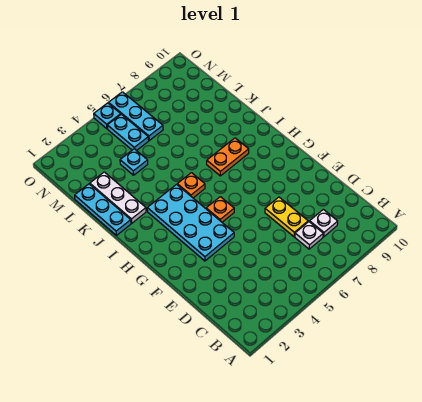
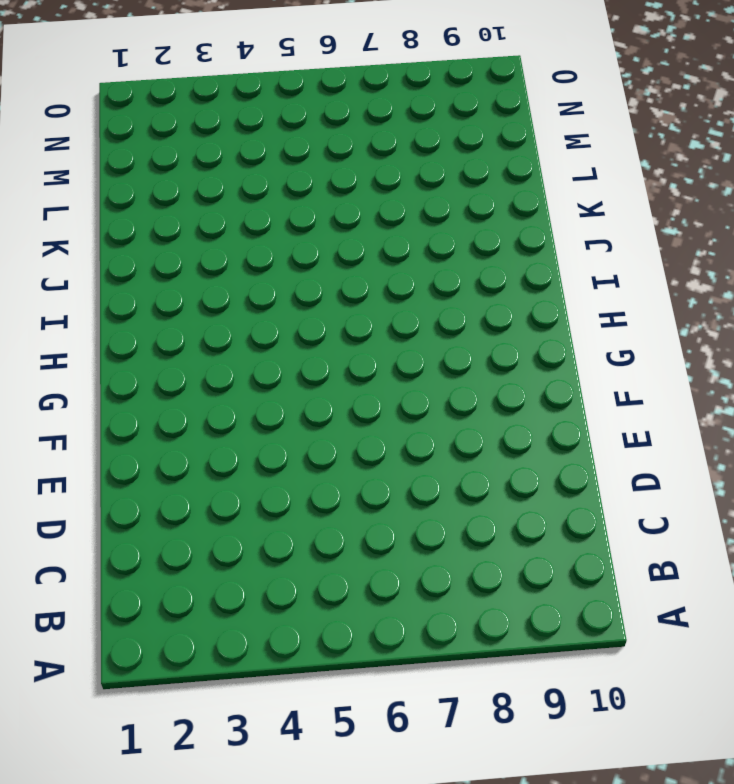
none -> white 1x1 plate [295,222,323,249]
none -> white 1x1 plate [310,209,338,237]
none -> yellow 1x2 plate [265,197,308,237]

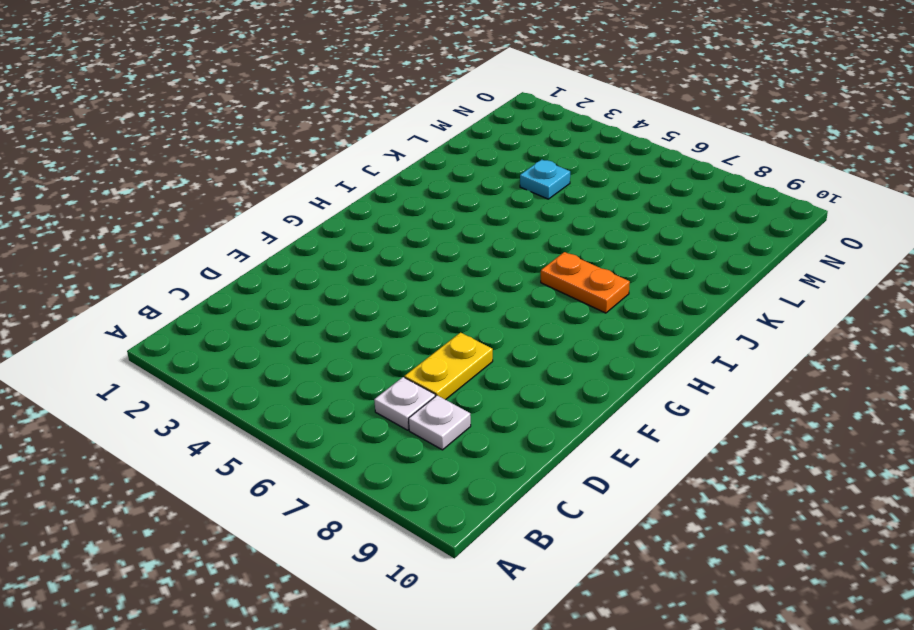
none -> cyan 2x4 plate [147,184,234,261]
none -> orange 1x1 plate [206,197,234,222]
none -> orange 1x1 plate [177,173,205,198]

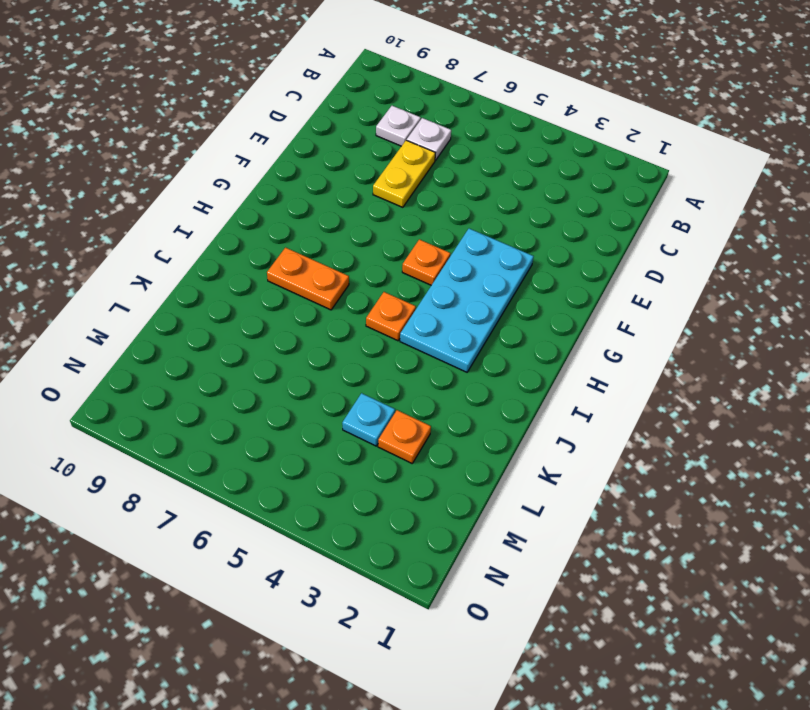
orange 1x1 plate [378,410,431,463] -> none
none -> cyan 1x3 plate [75,184,131,235]
none -> white 1x3 plate [90,172,146,223]
none -> cyan 1x2 plate [107,114,149,151]

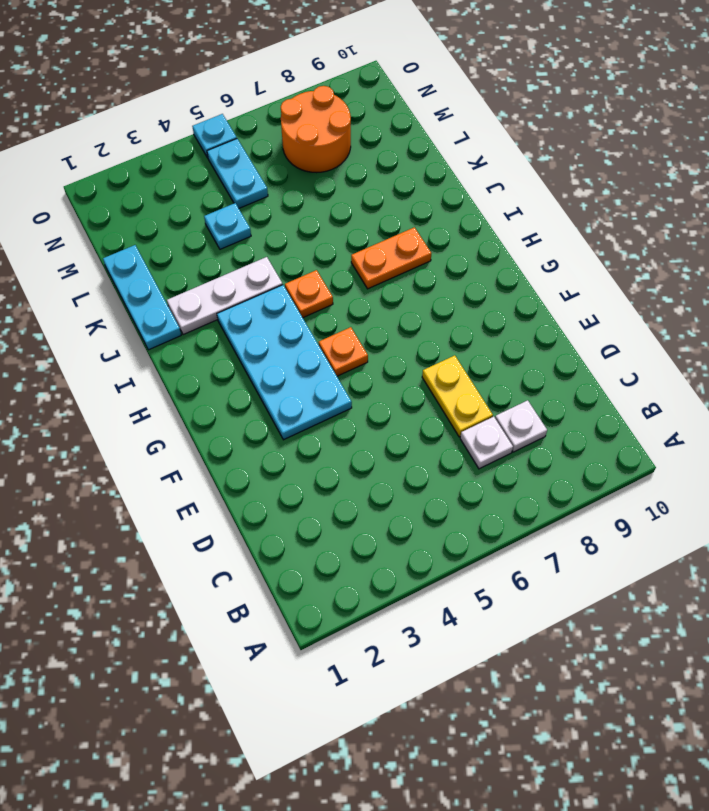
white 1x3 plate [167,257,283,335] -> white 1x3 plate turned to [90,172,146,223]
orange 2x2 round brick [281,86,351,173] -> none
none -> cyan 1x3 plate [109,92,163,140]

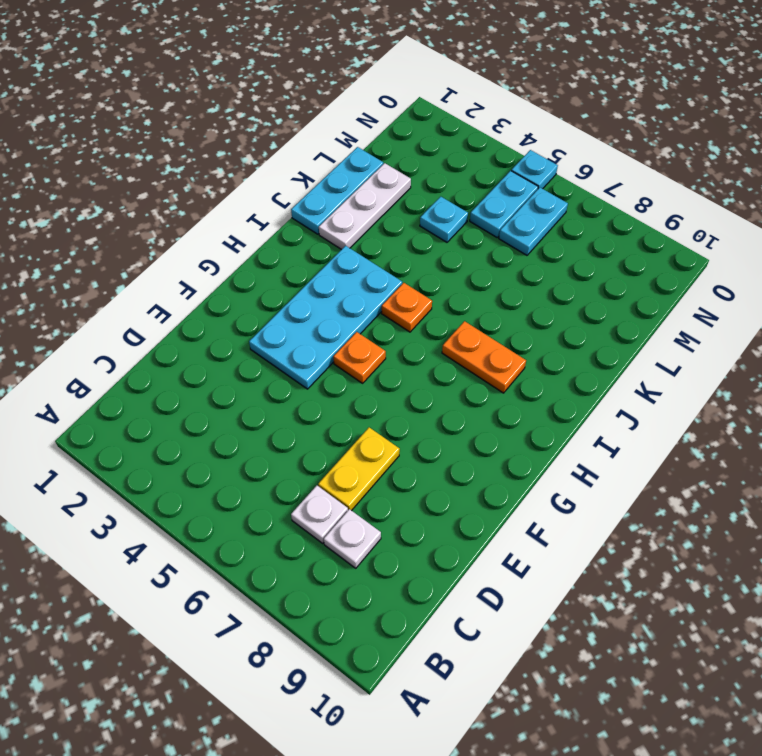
cyan 1x2 plate [499,187,568,255] -> cyan 1x3 plate [109,92,163,140]

